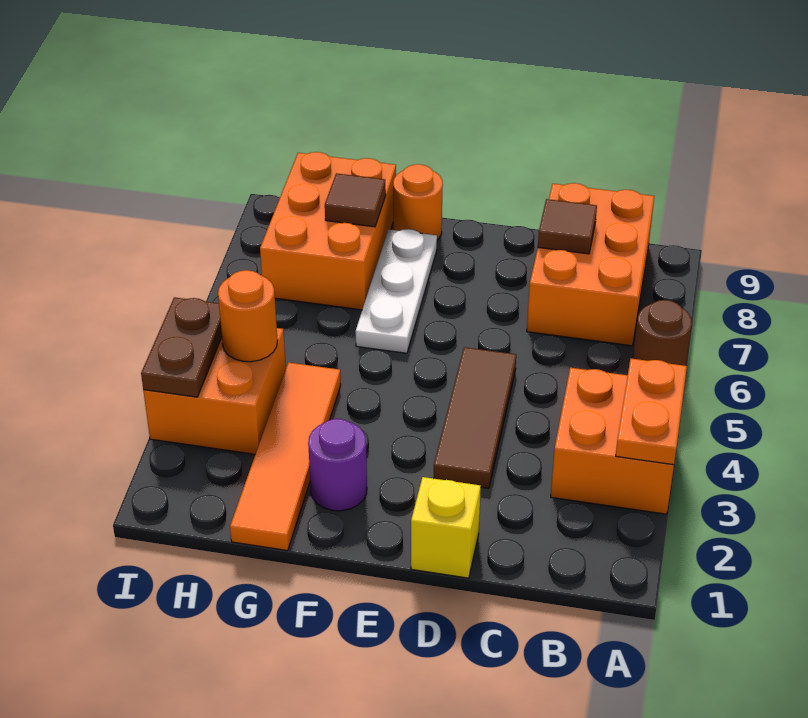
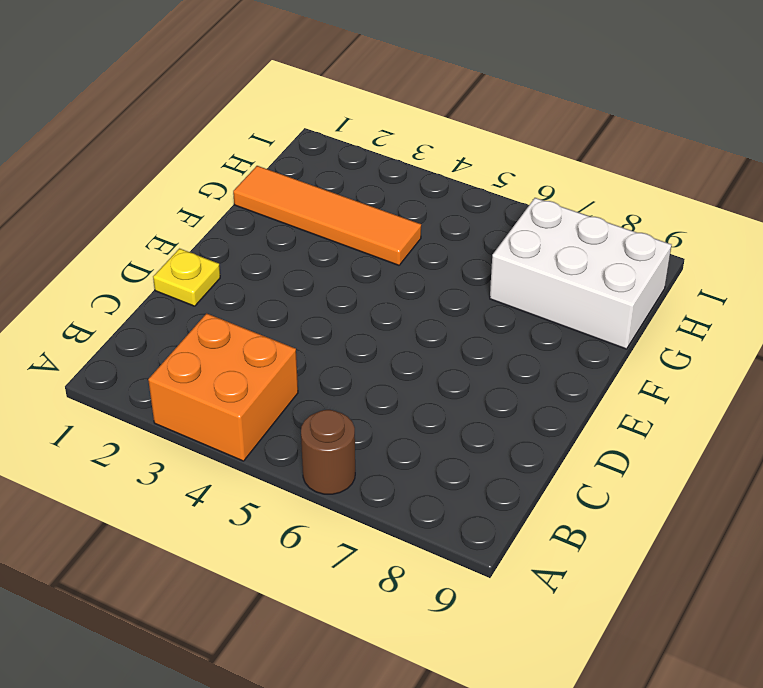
yellow 1x1 plate [153,249,220,306] -> yellow 1x1 brick [411,477,481,578]
white 2x3 brick [490,198,671,349] -> orange 2x3 brick [260,152,396,310]
none -> orange 2x3 brick [527,183,654,346]
none -> brown 1x3 tile [434,347,516,488]
none -> purple 1x1 round brick [308,419,367,511]

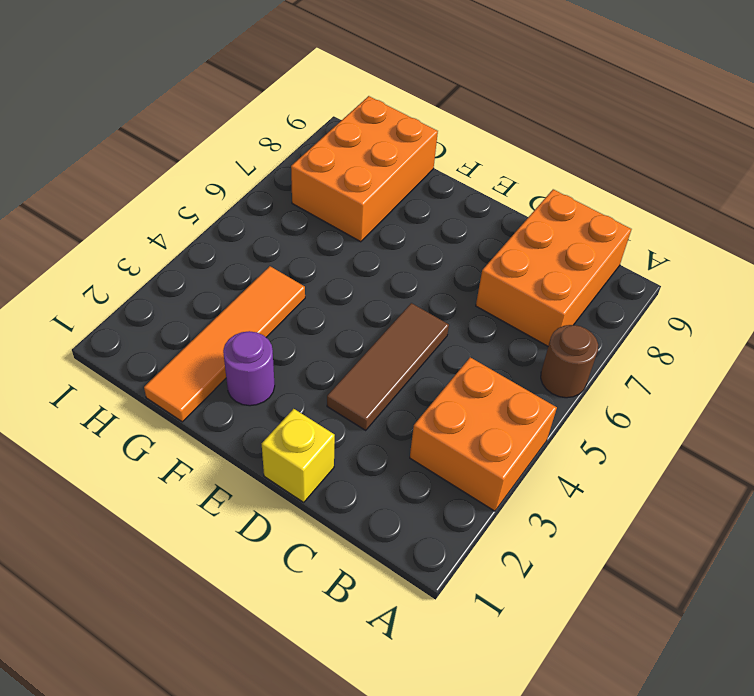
none -> white 1x3 plate [356,229,437,353]
none -> orange 1x1 round brick [393,164,443,240]
none -> orange 2x2 brick [143,328,286,454]

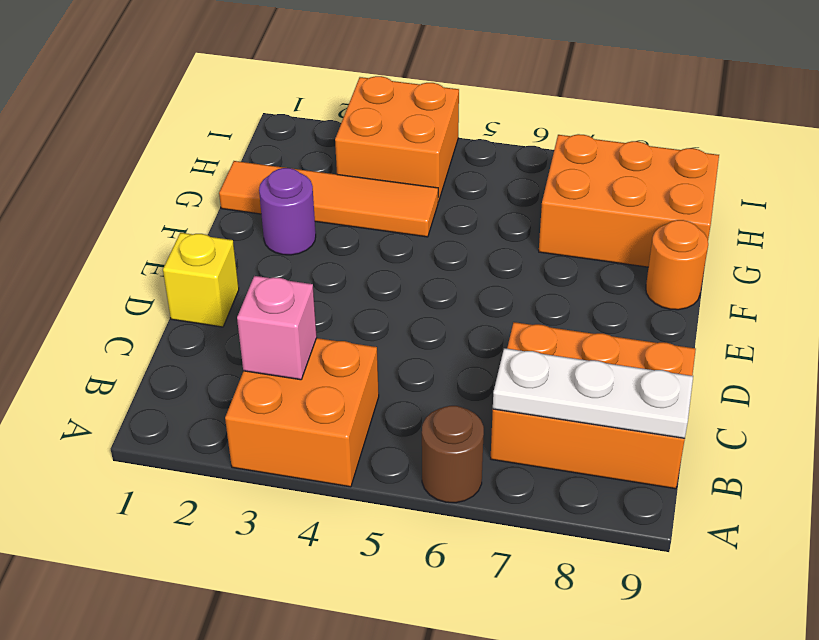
pink 1x1 brick [237,276,317,380] -> none
white 1x3 plate [493,348,693,438] -> white 1x3 plate moved to [356,229,437,353]
none -> brown 1x3 tile [434,347,516,488]
none -> orange 1x2 plate [616,359,687,465]
none -> brown 1x1 tile [538,199,597,254]

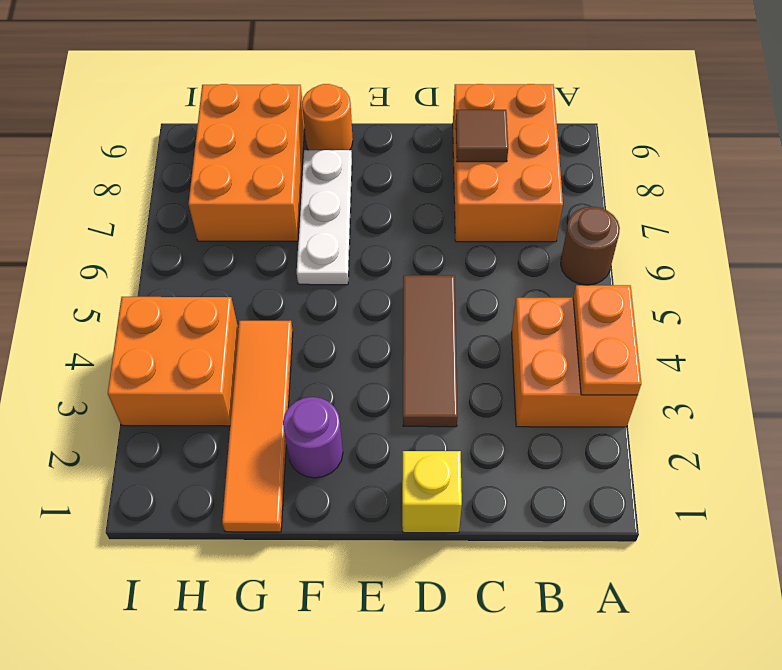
none -> brown 1x1 tile [325,173,386,227]
none -> orange 1x1 round brick [218,270,278,362]
none -> brown 1x2 plate [141,297,222,397]

